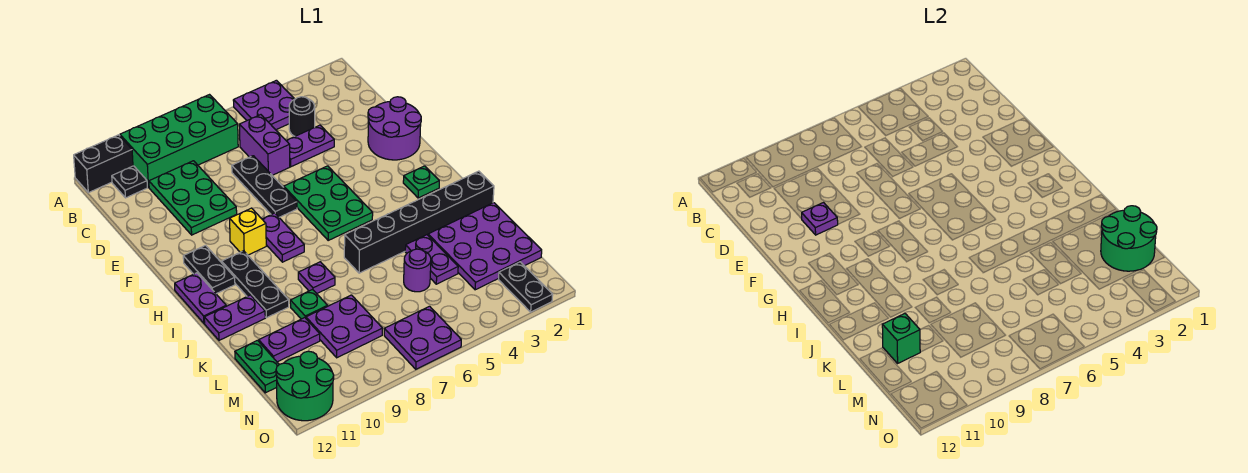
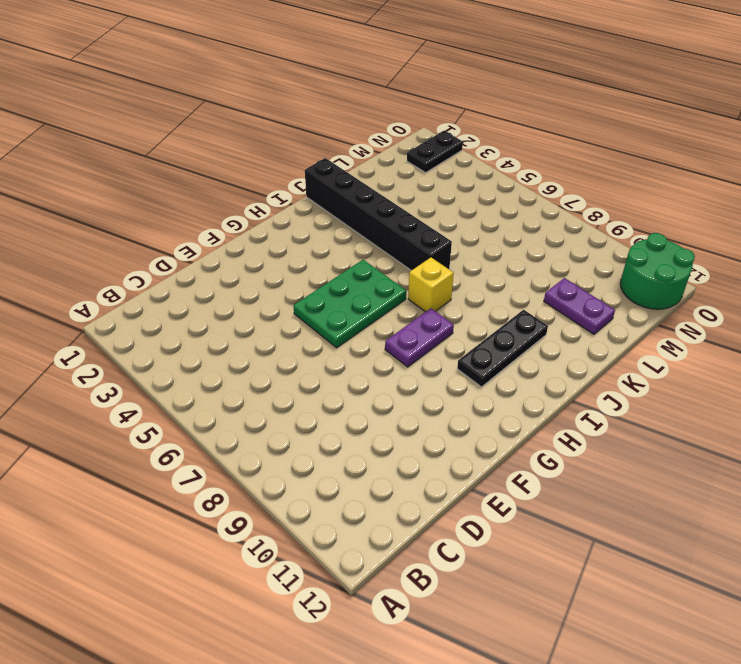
yellow 1x1 brick [408,258,454,312] -> yellow 1x1 brick moved to [230,208,266,255]
none -> purple 2x2 plate [233,80,294,130]
none -> green 2x4 brick [120,95,238,187]
none -> black 1x2 brick [74,135,133,193]
none -> black 1x1 plate [112,166,147,198]

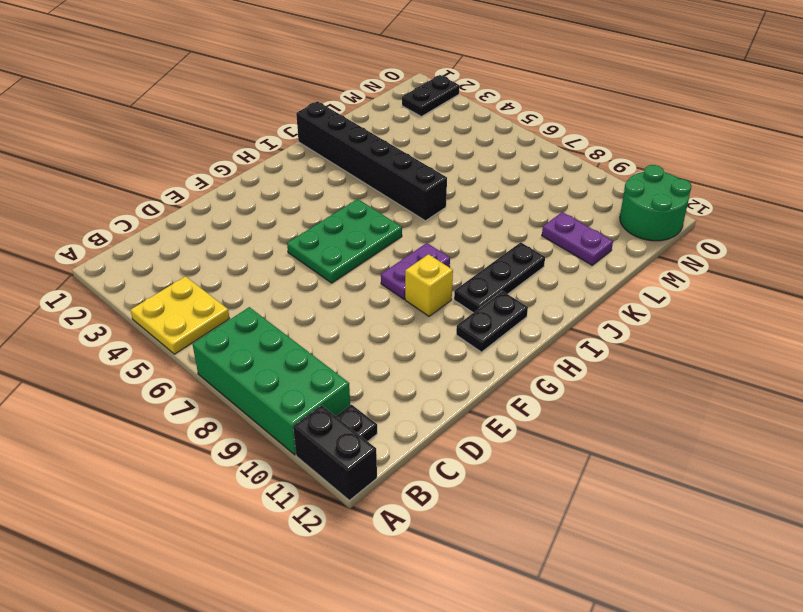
yellow 2x2 plate [131,276,229,354] -> purple 2x2 plate [233,80,294,130]
none -> black 1x1 round brick [289,97,315,136]
none -> purple 1x2 brick [239,115,290,175]
none -> green 2x3 plate [149,161,237,235]
none -> purple 1x2 plate [286,125,334,167]

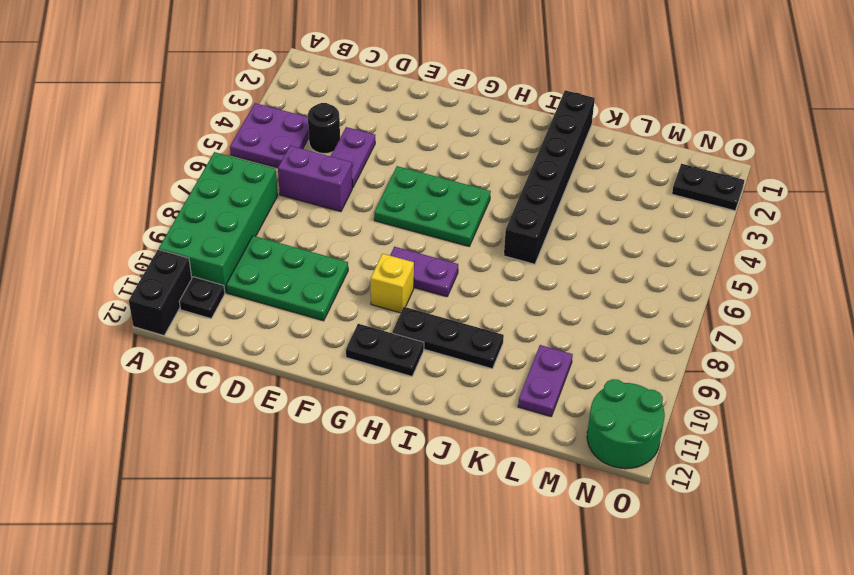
none -> black 1x3 plate [232,156,297,217]
none -> purple 2x2 round brick [368,97,421,160]
none -> green 1x1 plate [403,166,439,198]
none -> purple 1x2 plate [175,273,226,323]

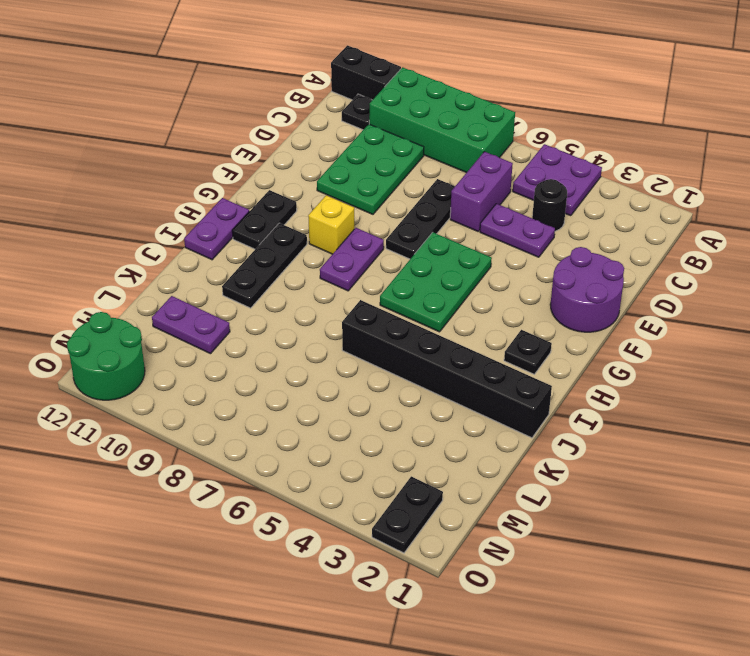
black 1x1 plate [504,330,552,374] -> green 1x1 plate [403,166,439,198]
none -> purple 1x1 plate [298,262,335,293]
none -> purple 1x2 plate [204,295,265,340]
none -> purple 3x3 plate [428,203,542,290]
none -> purple 1x2 plate [405,235,458,284]

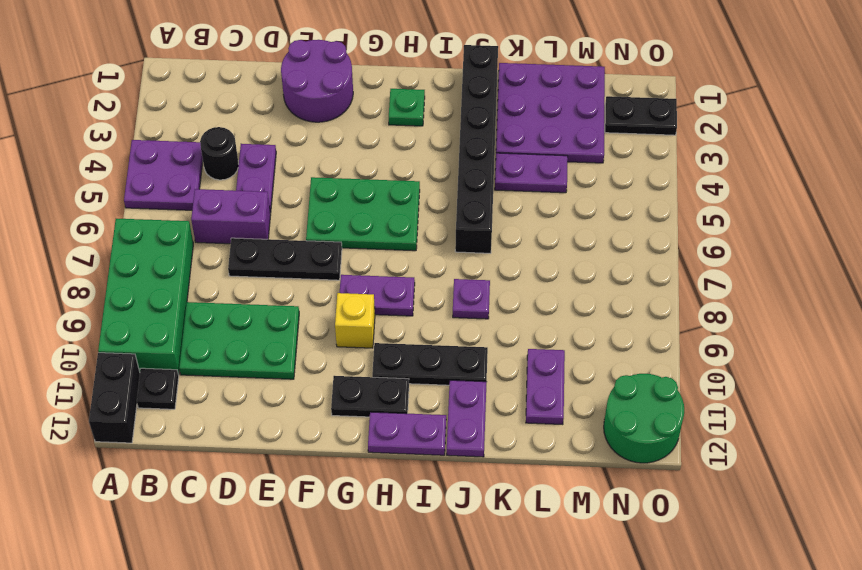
none -> green 1x1 plate [290,289,328,319]
none -> purple 1x1 round brick [404,249,431,292]
none -> purple 2x2 plate [306,295,383,358]
none -> green 1x2 plate [235,340,279,393]

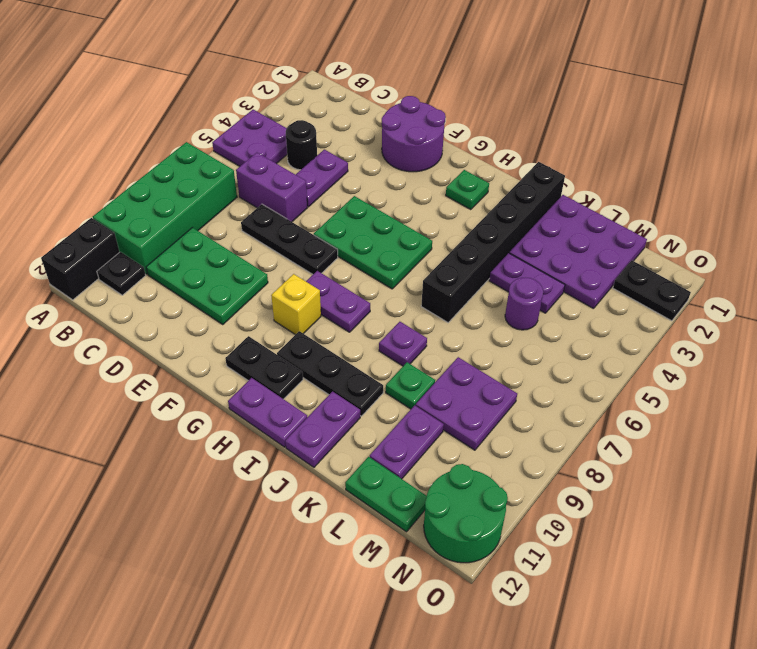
none -> purple 2x2 plate [384,306,461,369]
none -> purple 1x1 plate [802,203,838,235]
none -> green 2x2 round brick [1101,206,1157,271]
none -> green 1x1 brick [882,314,920,363]

